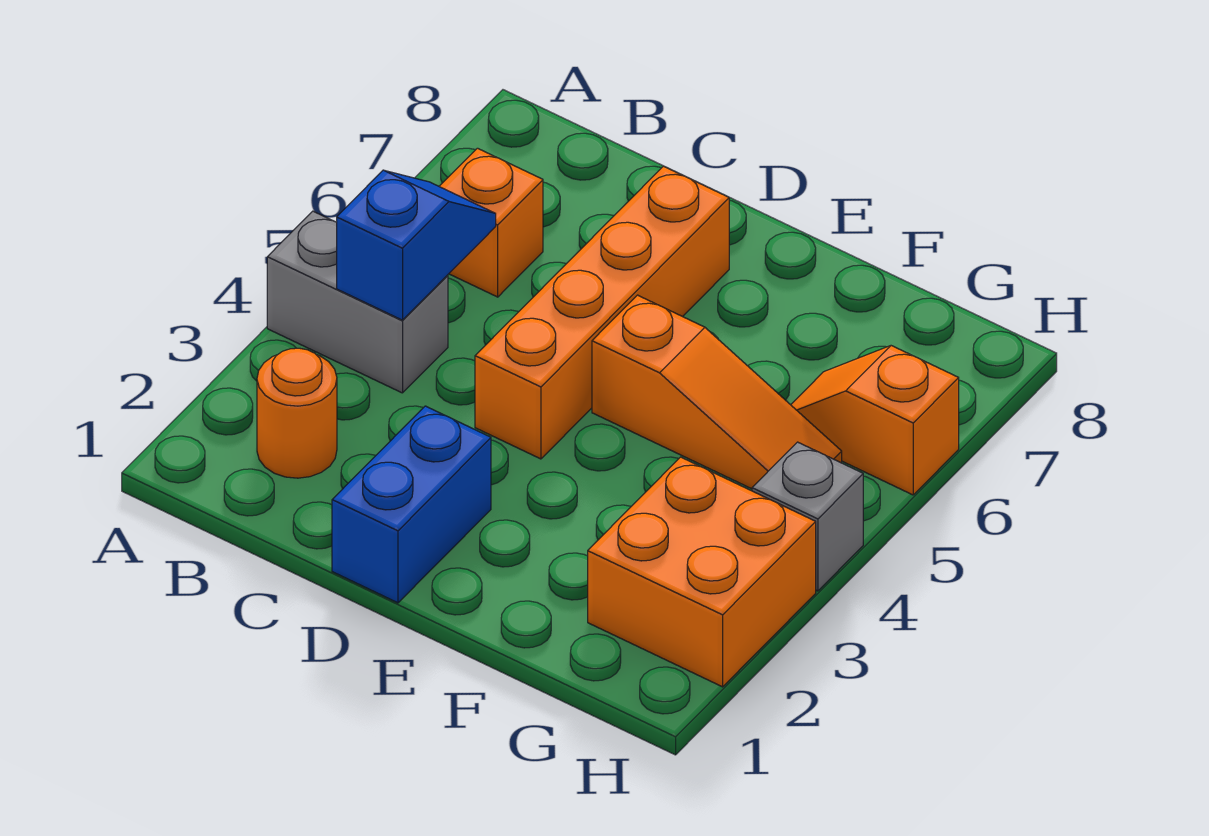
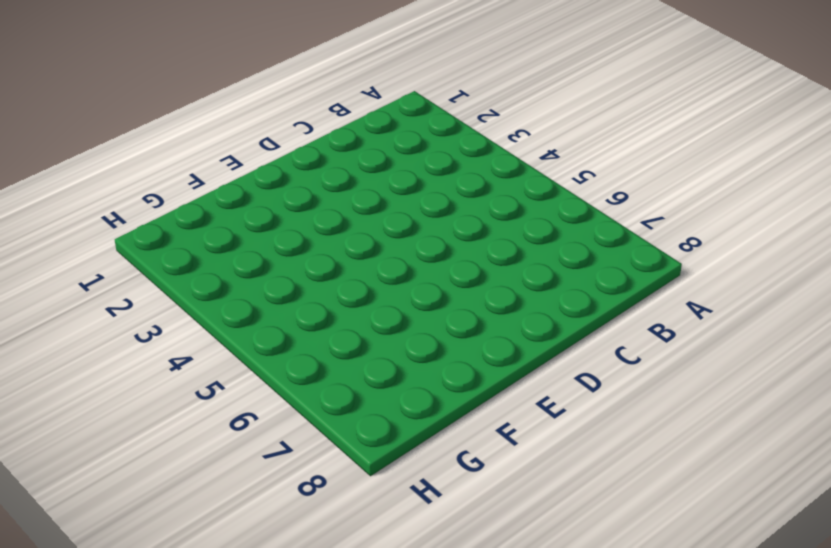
none -> grey 1x2 brick [267,211,448,393]
none -> orange 1x1 round brick [257,348,337,478]

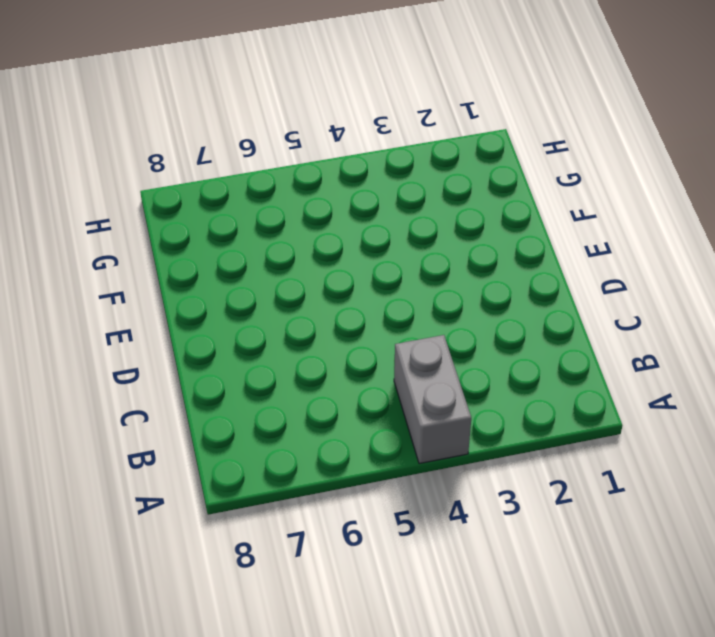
none -> orange 1x1 round brick [257,348,337,478]
none -> orange 1x1 brick [439,148,543,297]

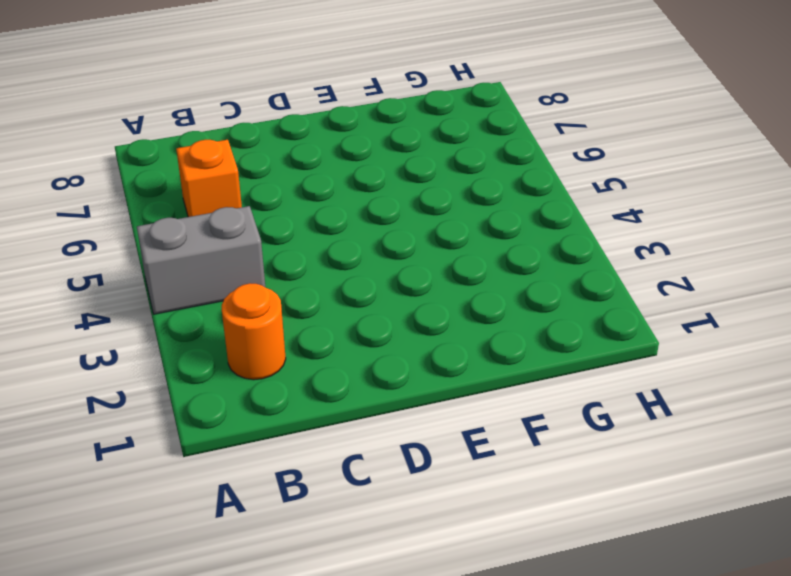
none -> blue 1x2 brick [332,406,491,603]
none -> orange 1x4 brick [475,166,729,459]

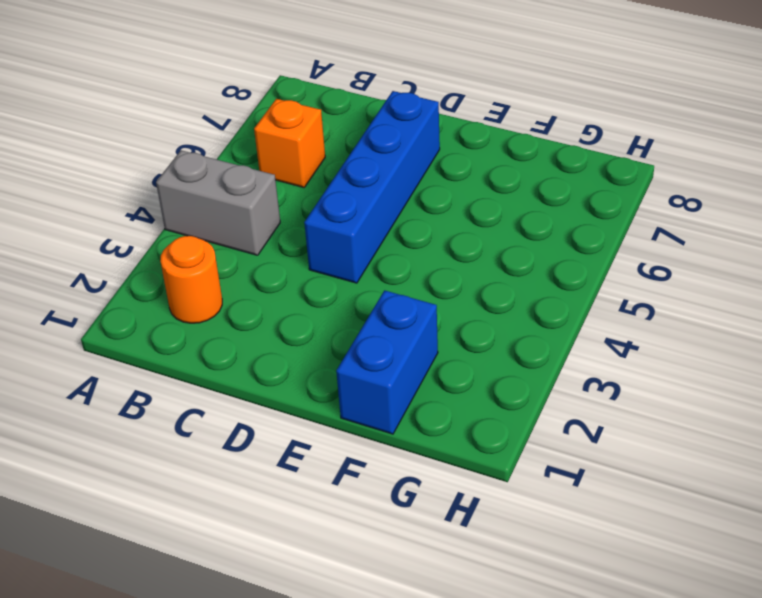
blue 1x4 brick [304,91,440,283] -> orange 1x4 brick [475,166,729,459]
blue 1x2 brick [336,290,438,434] -> blue 1x2 brick moved to [332,406,491,603]
none -> orange 1x3 slope [592,295,842,489]
none -> orange 2x2 brick [588,457,816,687]

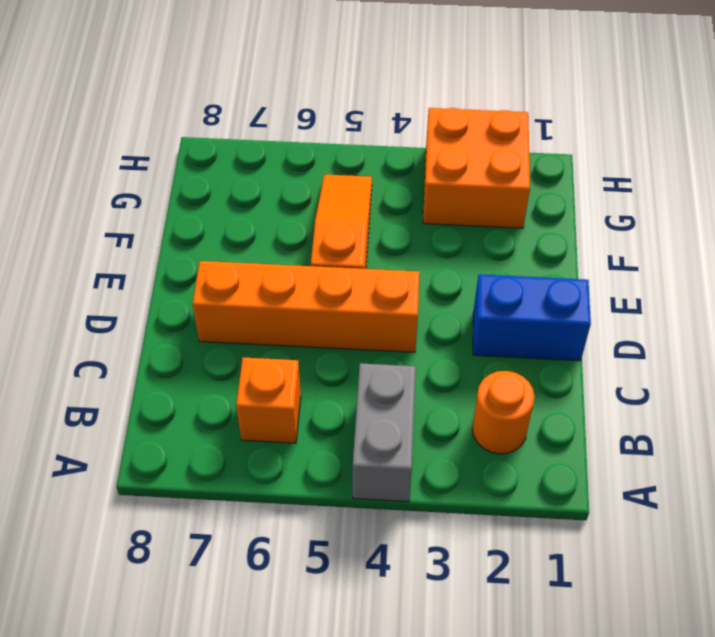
none -> orange 1x2 slope [791,346,959,495]
none -> grey 1x1 brick [752,442,863,591]

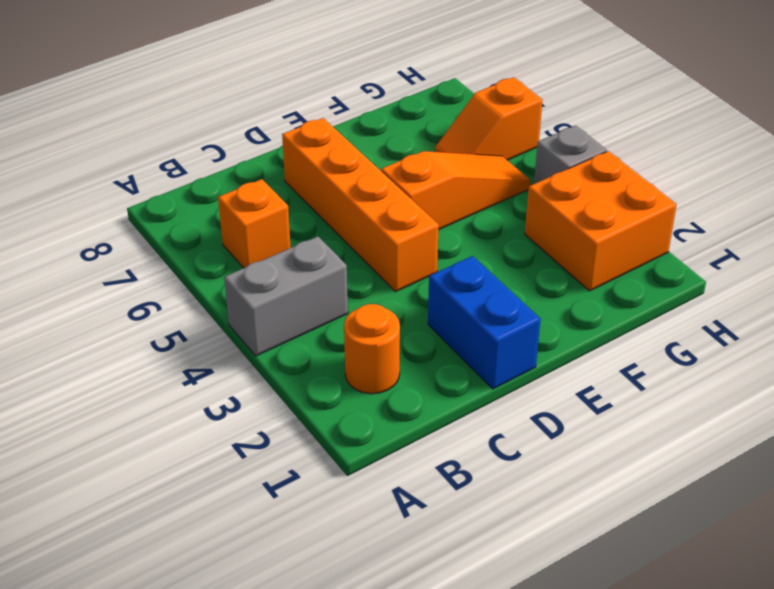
none -> blue 1x2 slope [337,170,496,320]

